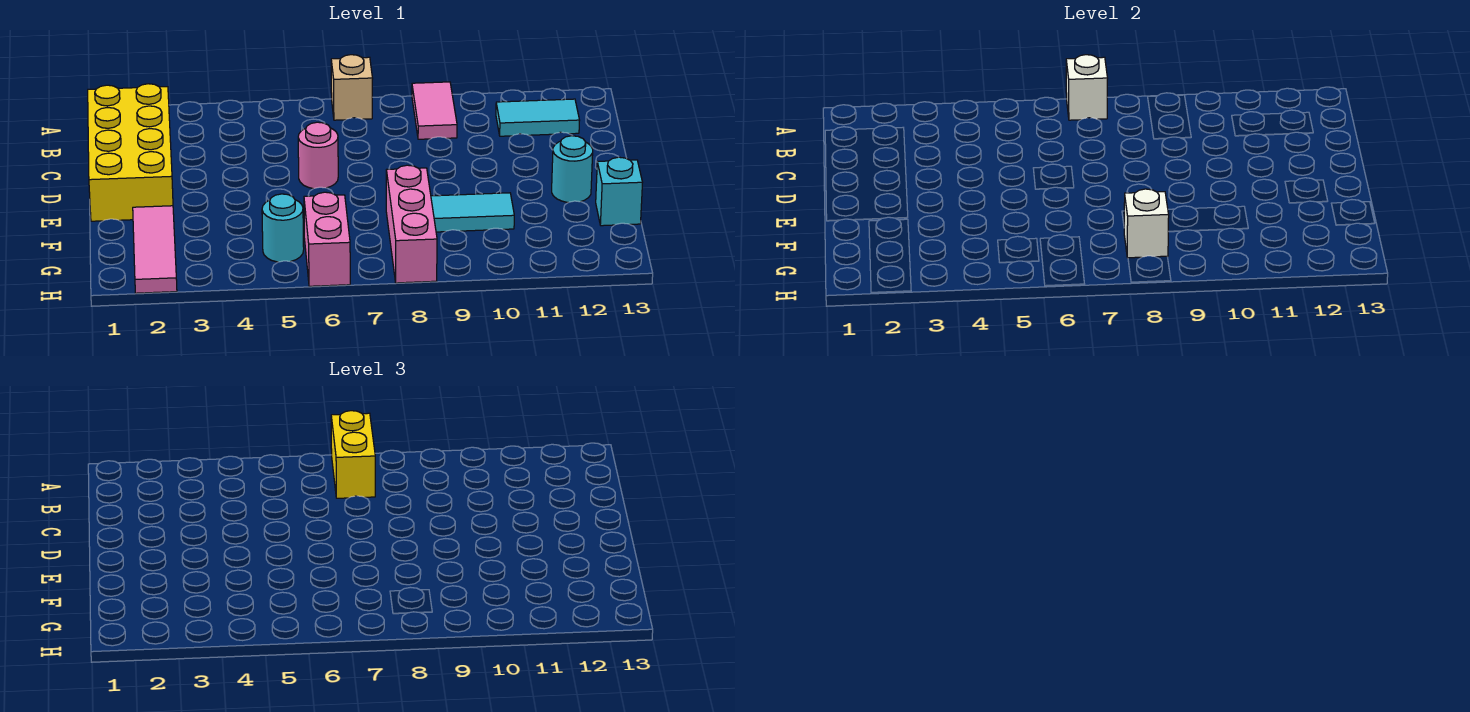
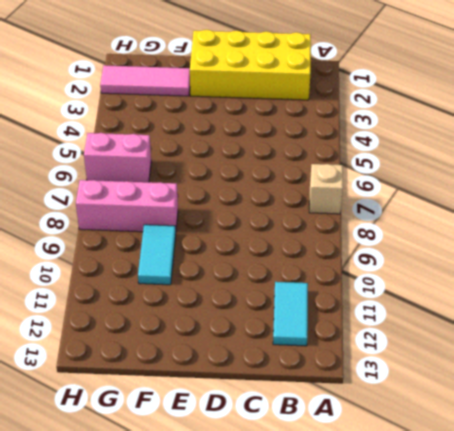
none -> pink 1x2 tile [412,82,457,139]
none -> pink 1x1 round brick [298,122,338,189]
none -> cyan 1x1 round brick [552,136,593,202]

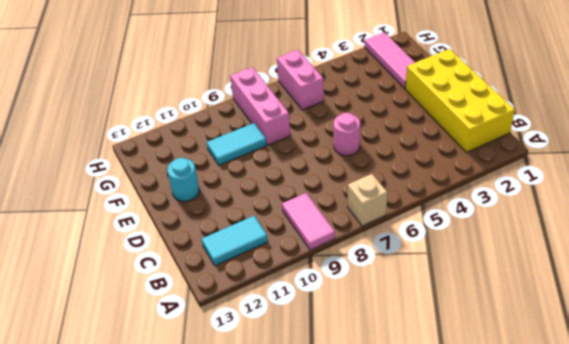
none -> cyan 1x1 brick [596,157,643,226]
none -> cyan 1x1 round brick [262,194,304,262]
none -> white 1x1 brick [1066,55,1108,120]

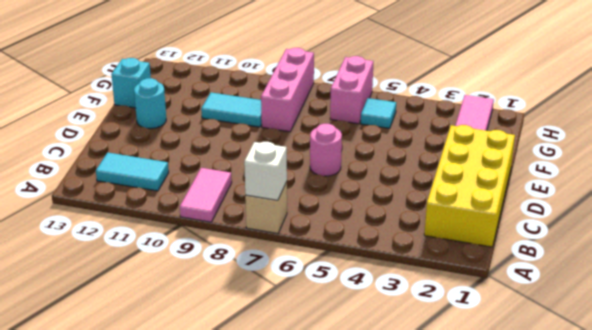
cyan 1x1 tile [361,98,396,128] -> cyan 1x1 round brick [262,194,304,262]
none -> white 1x1 brick [1124,189,1169,258]
none -> yellow 1x2 brick [331,411,375,498]

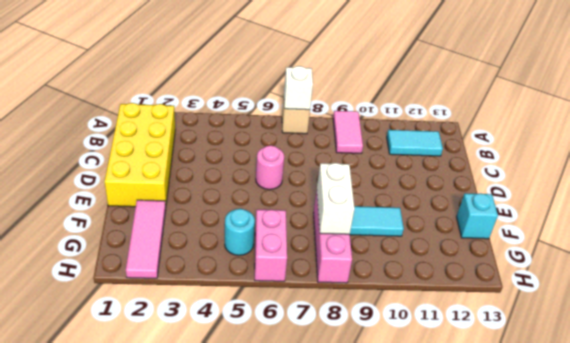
white 1x2 brick [317,163,355,234] -> white 1x1 brick [1124,189,1169,258]
none -> cyan 1x1 round brick [552,136,593,202]
none -> yellow 1x2 brick [331,411,375,498]

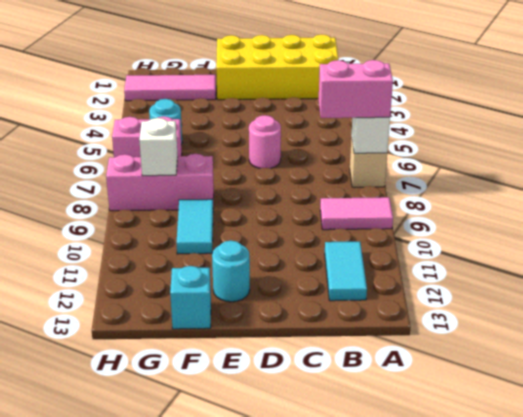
pink 1x2 brick [319,60,393,118] -> yellow 1x2 brick [331,411,375,498]

